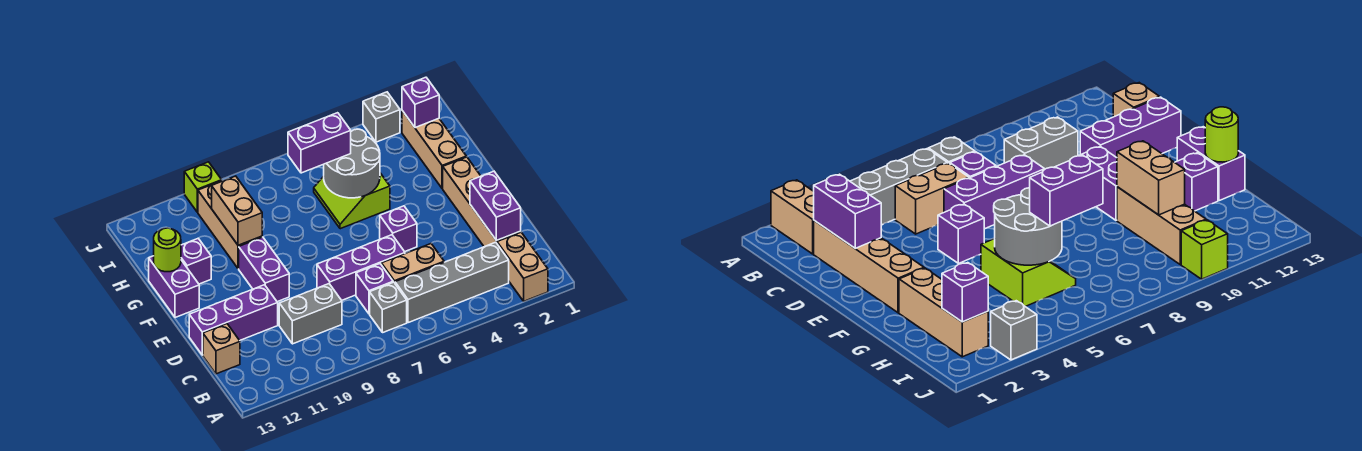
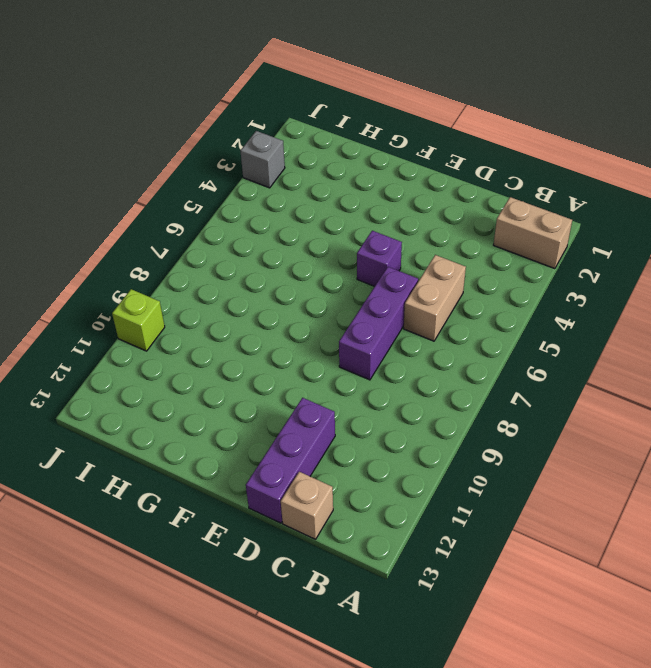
none -> grey 1x4 brick [395,242,509,323]
none -> grey 1x1 brick [370,282,407,333]
none -> tan 1x4 brick [443,157,521,247]

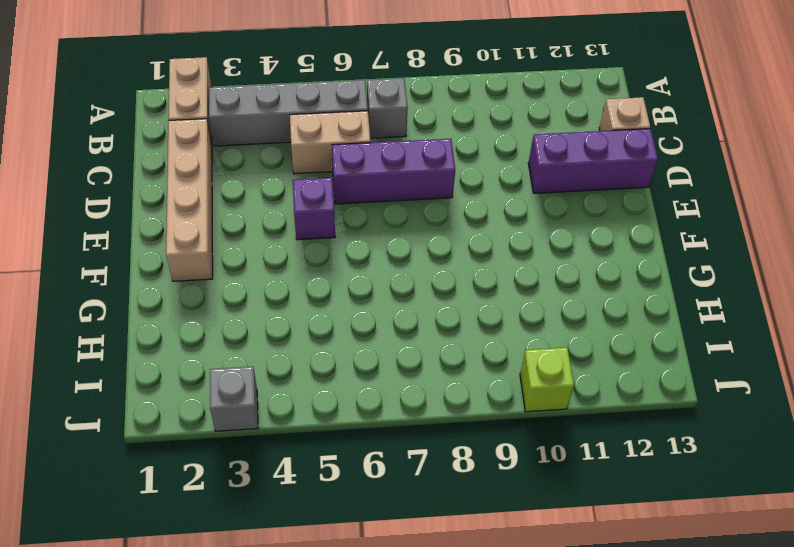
none -> purple 1x1 brick [356,264,393,314]
none -> grey 1x2 brick [279,284,342,344]
none -> purple 1x2 brick [239,237,289,302]

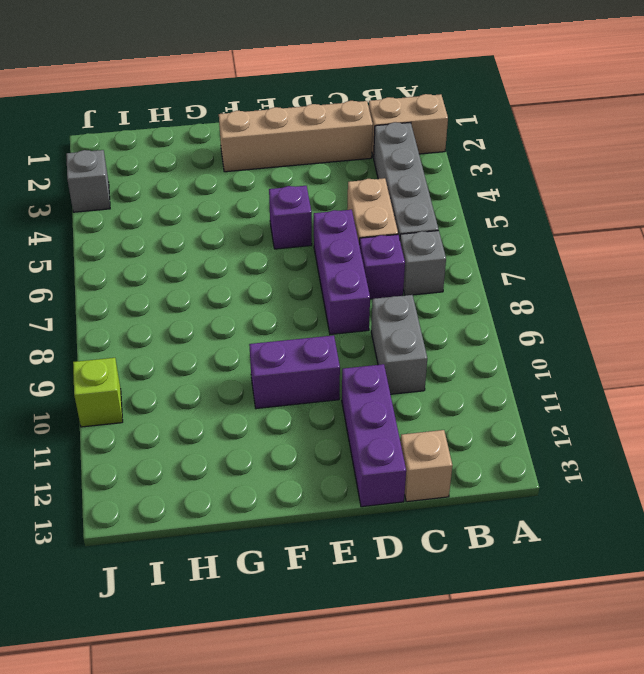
none -> purple 1x2 brick [149,256,199,318]
none -> tan 1x3 brick [402,111,466,189]
none -> lime 2x2 slope [314,173,390,229]

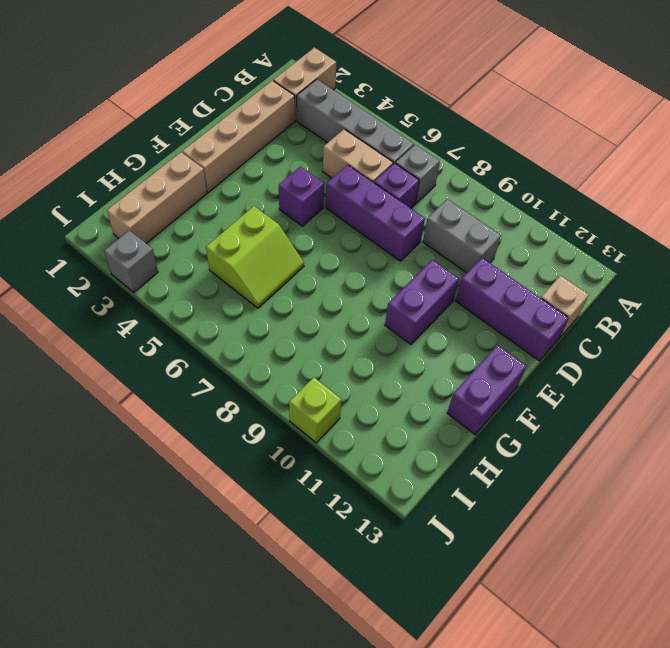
none -> tan 1x3 brick [198,181,262,269]
none -> purple 1x1 brick [181,238,211,284]
none -> purple 1x2 brick [470,171,521,241]

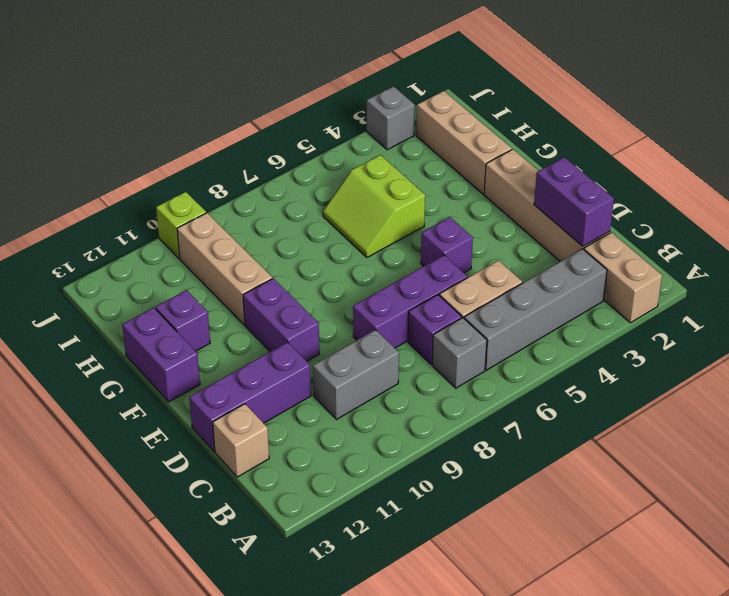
none -> grey 2x2 round brick [324,129,380,198]
none -> tan 1x2 brick [212,176,262,245]
none -> lime 1x1 round brick [154,228,181,272]

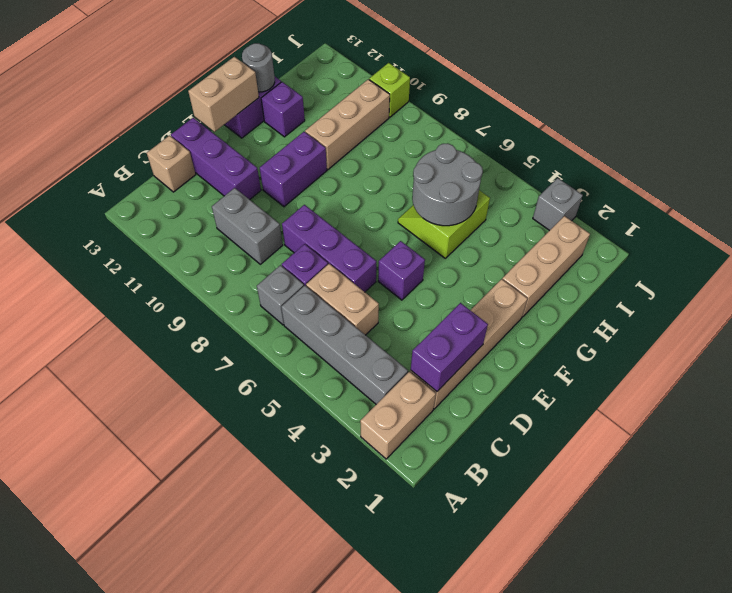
tan 1x2 brick [188,57,259,132] -> tan 1x2 brick moved to [212,176,262,245]
grey 1x1 round brick [242,43,275,92] -> lime 1x1 round brick [154,228,181,272]
none -> purple 1x1 brick [402,77,439,128]
none -> purple 1x2 brick [288,113,351,173]

